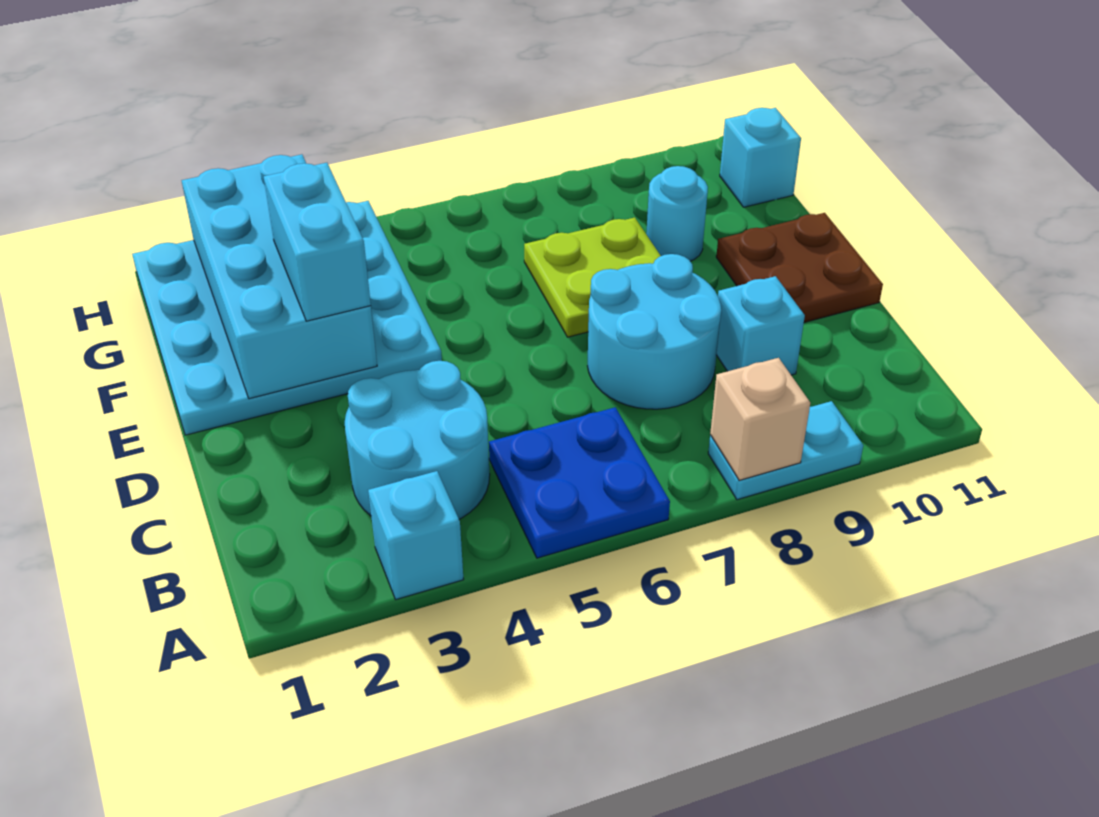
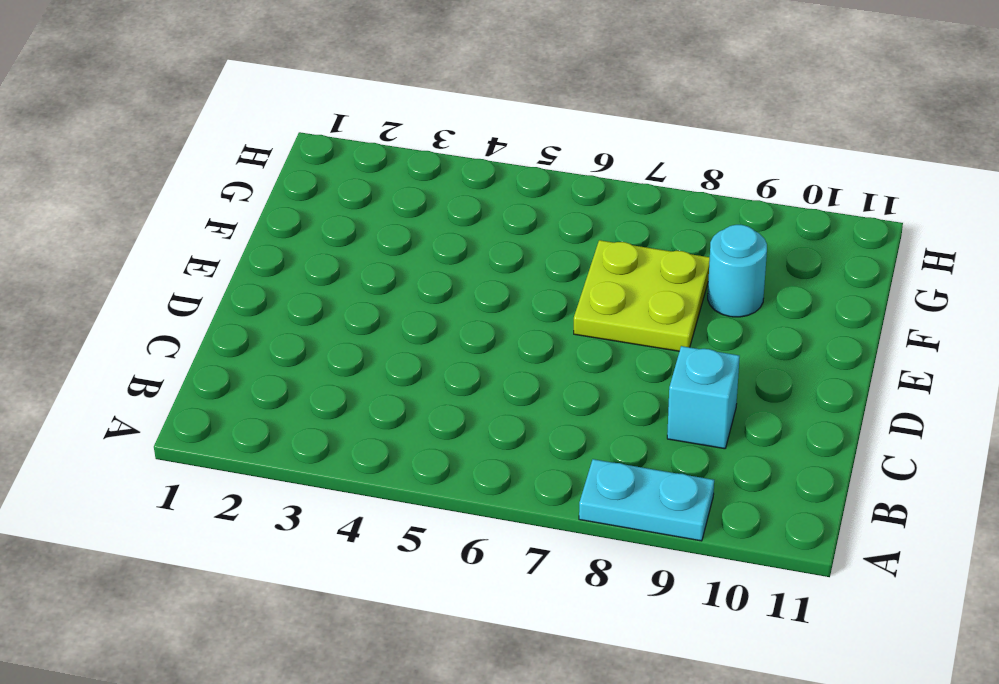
none -> cyan 1x1 brick [368,471,464,599]
none -> blue 2x2 plate [489,407,670,558]
none -> cyan 2x2 round brick [345,361,490,519]

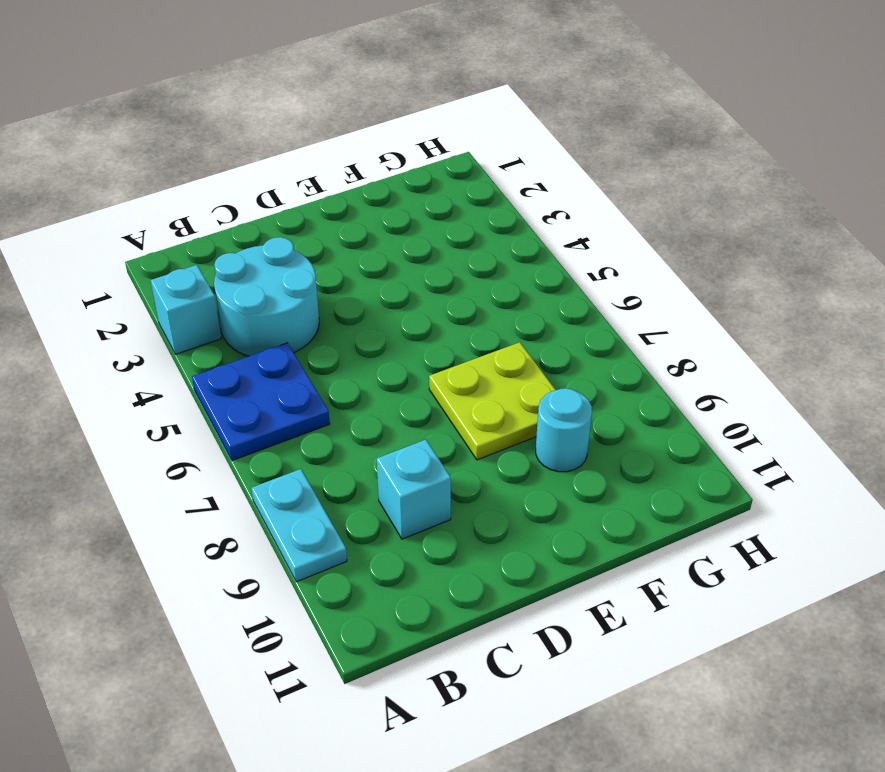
none -> cyan 2x2 round brick [588,254,721,409]
none -> brown 2x2 plate [716,213,883,322]
none -> cyan 4x4 plate [132,201,442,435]

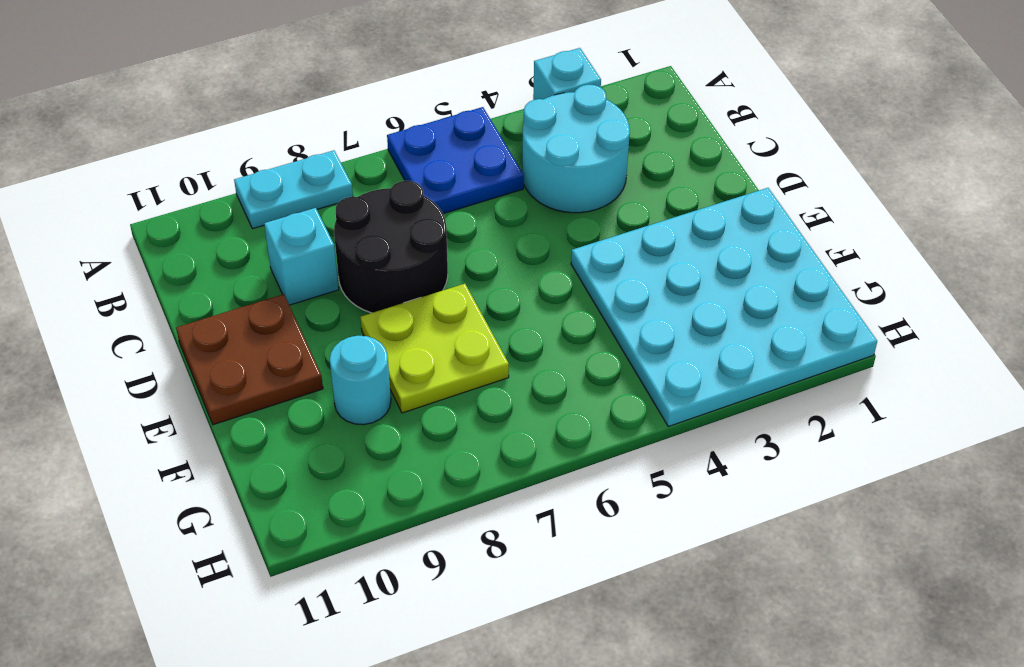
black 2x2 round brick [334,181,448,313] -> cyan 2x2 round brick [588,254,721,409]
none -> cyan 1x1 brick [720,108,801,207]
none -> tan 1x1 brick [710,358,810,480]
none -> cyan 2x4 brick [182,154,377,399]

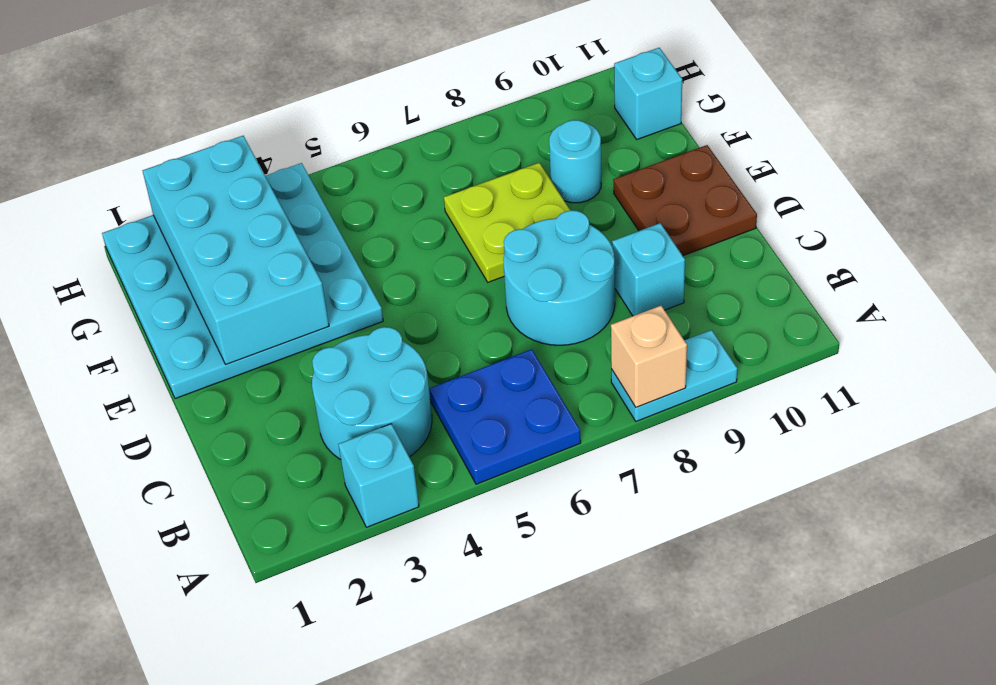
none -> cyan 1x2 brick [264,163,371,321]

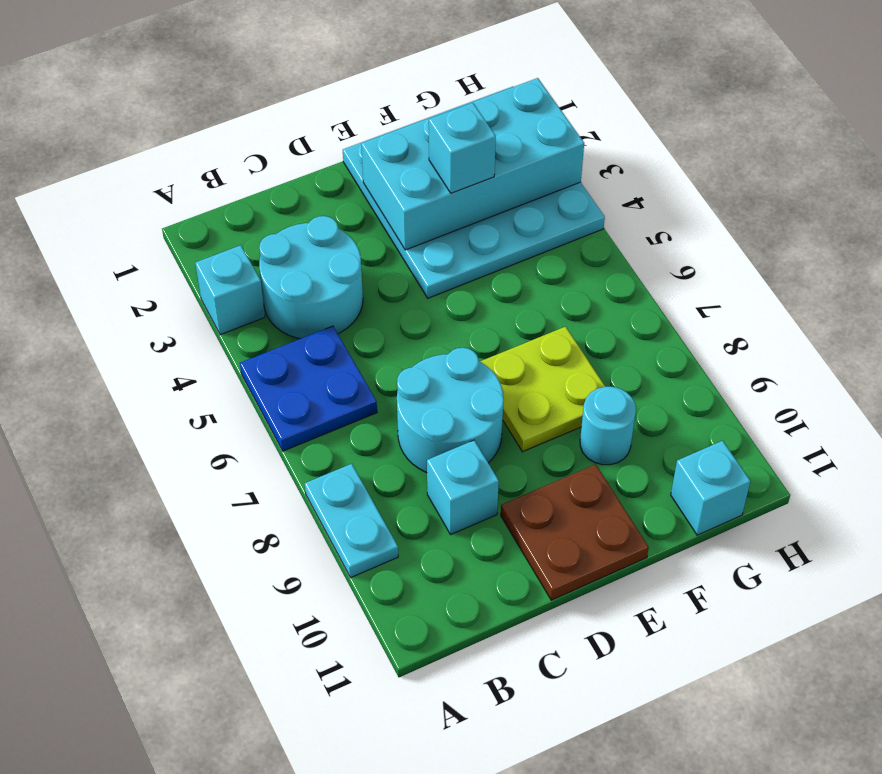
cyan 1x1 brick [429,103,496,193] -> cyan 1x2 brick [264,163,371,321]
none -> tan 1x1 brick [710,358,810,480]

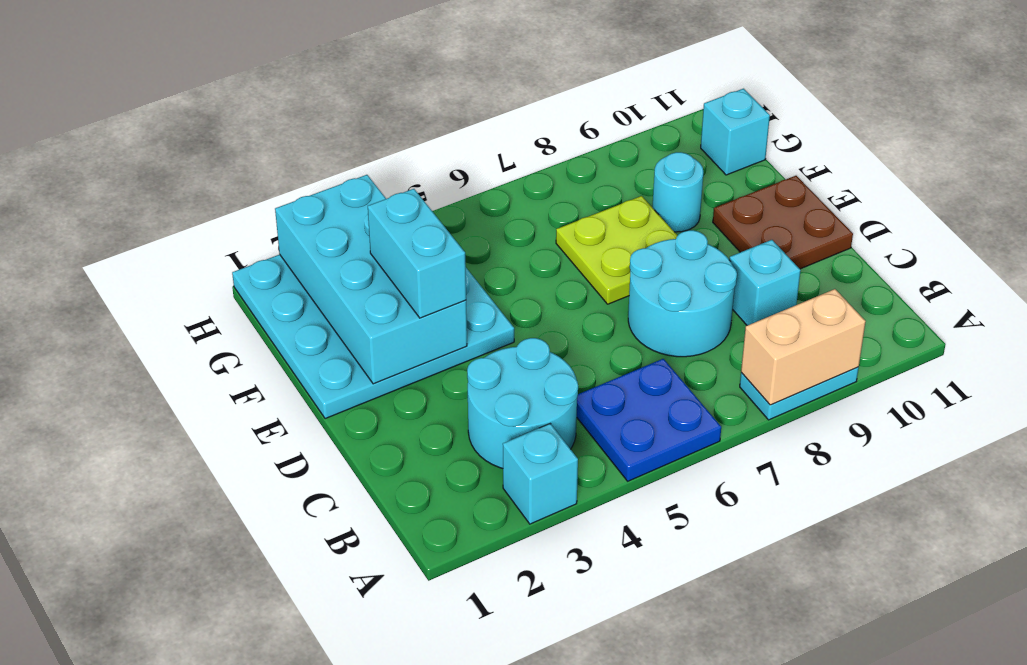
tan 1x2 brick [741,289,866,405] -> tan 1x1 brick [710,358,810,480]

